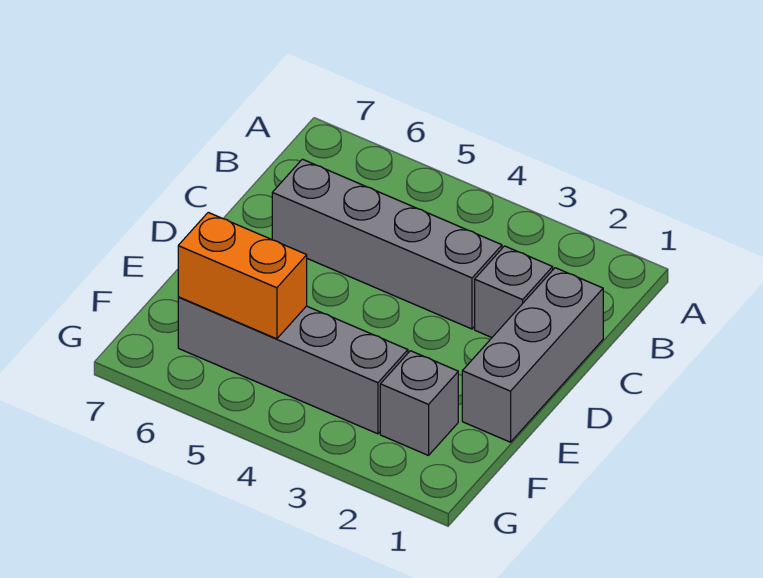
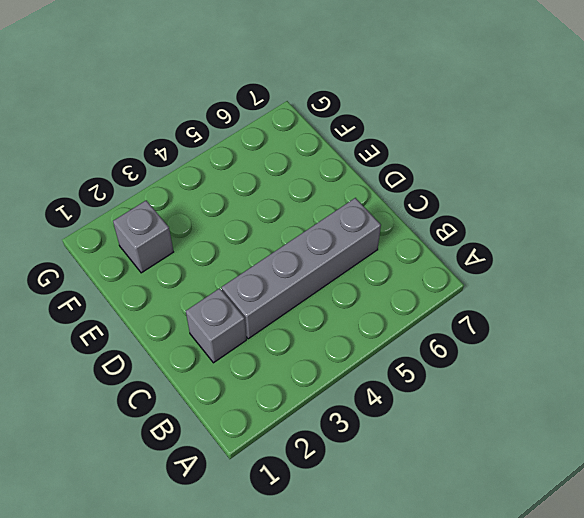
none -> grey 1x3 brick [462,268,603,442]
none -> grey 1x4 brick [178,297,408,434]

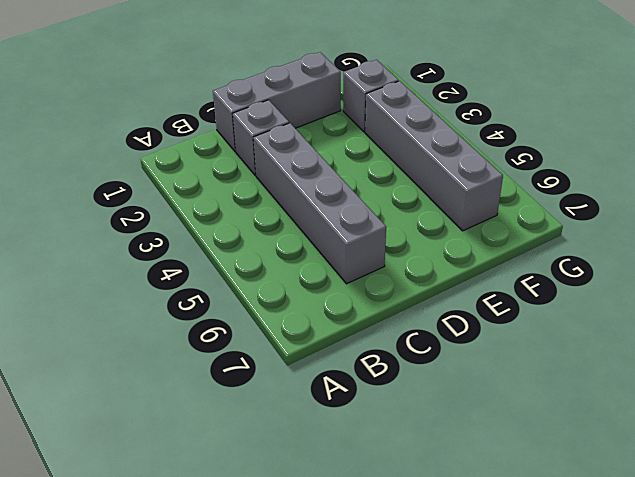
none -> orange 1x2 brick [178,212,307,339]

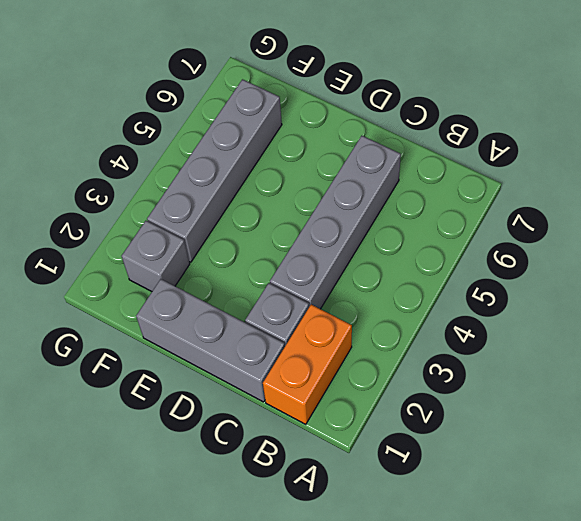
orange 1x2 brick [263,305,352,424] -> orange 1x2 brick moved to [178,212,307,339]

